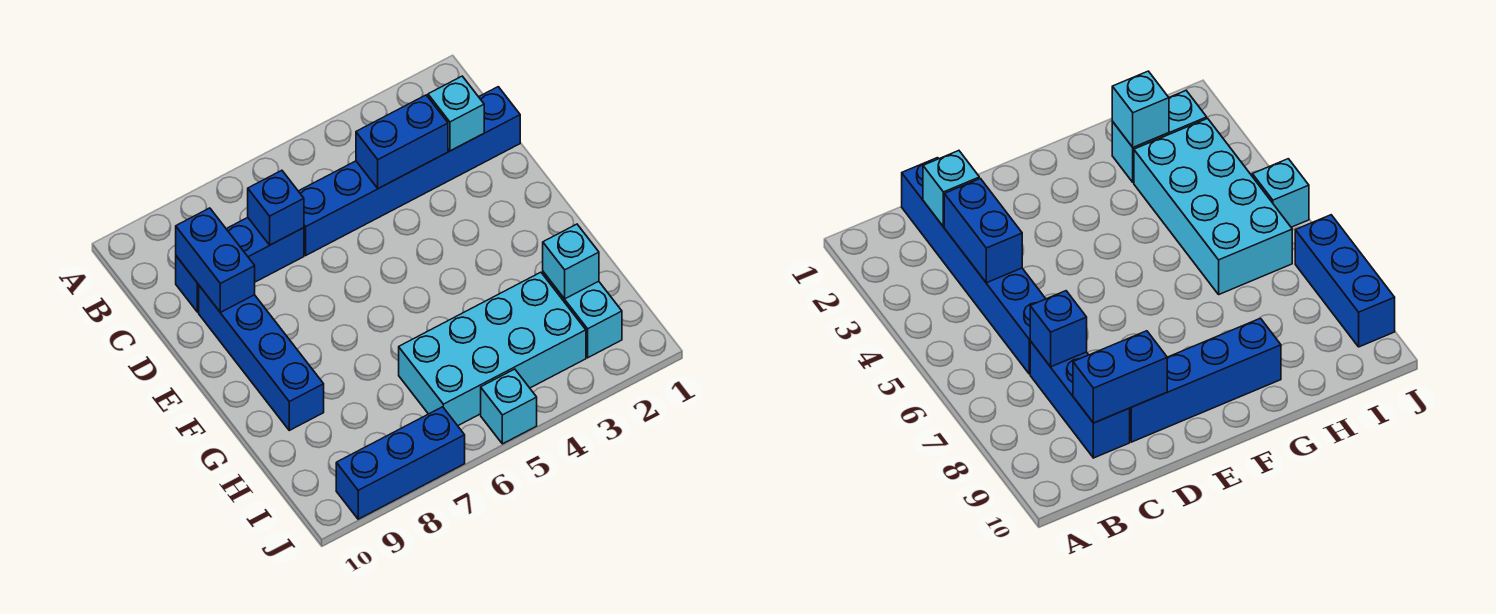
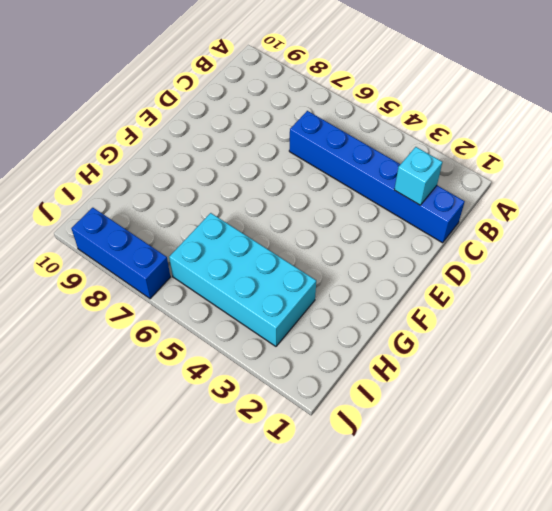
none -> blue 1x3 brick [176,218,304,312]
none -> blue 1x4 brick [199,286,324,430]
none -> cyan 1x2 brick [543,272,622,358]

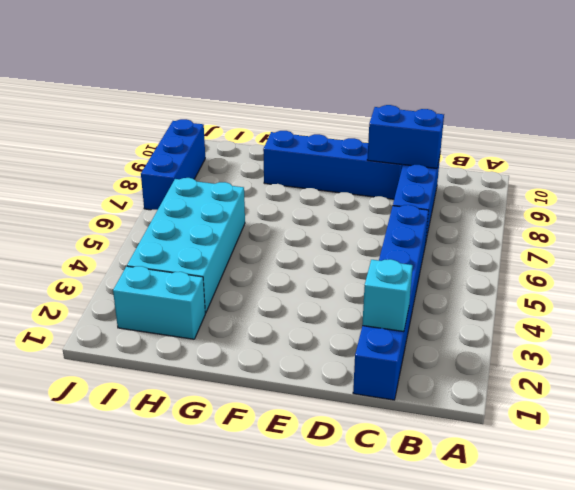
none -> cyan 1x1 brick [481,369,537,444]
none -> blue 1x2 brick [356,95,448,189]
none -> blue 1x1 brick [248,170,304,245]

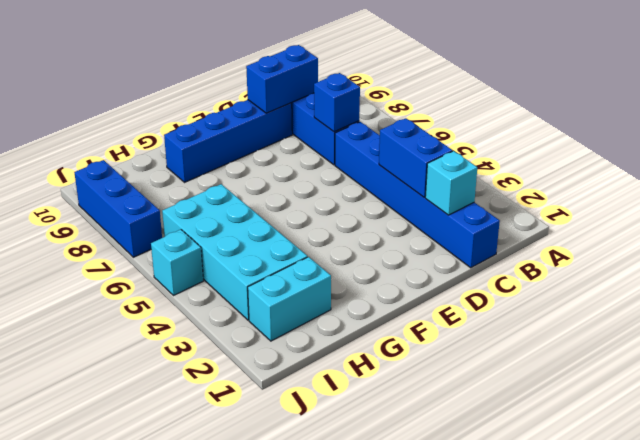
none -> cyan 1x1 brick [543,224,599,299]

